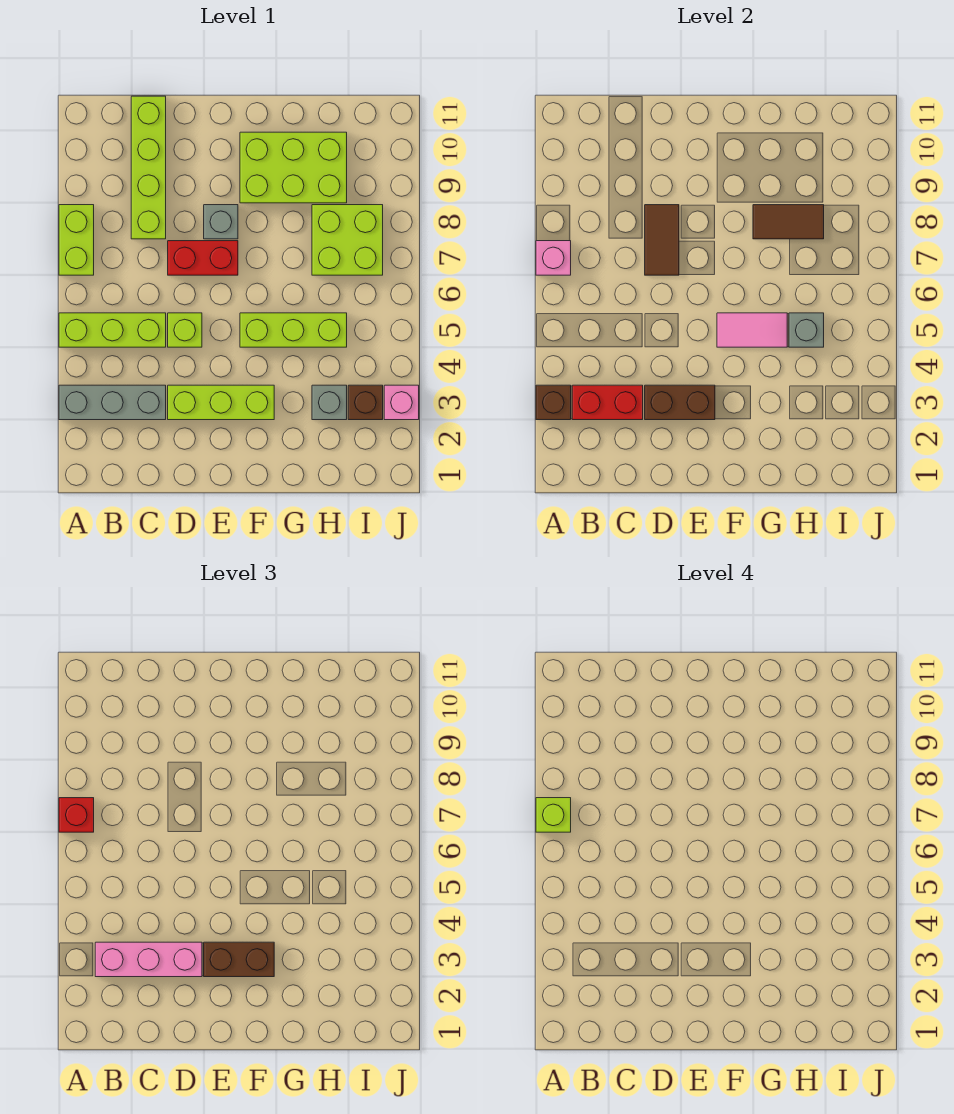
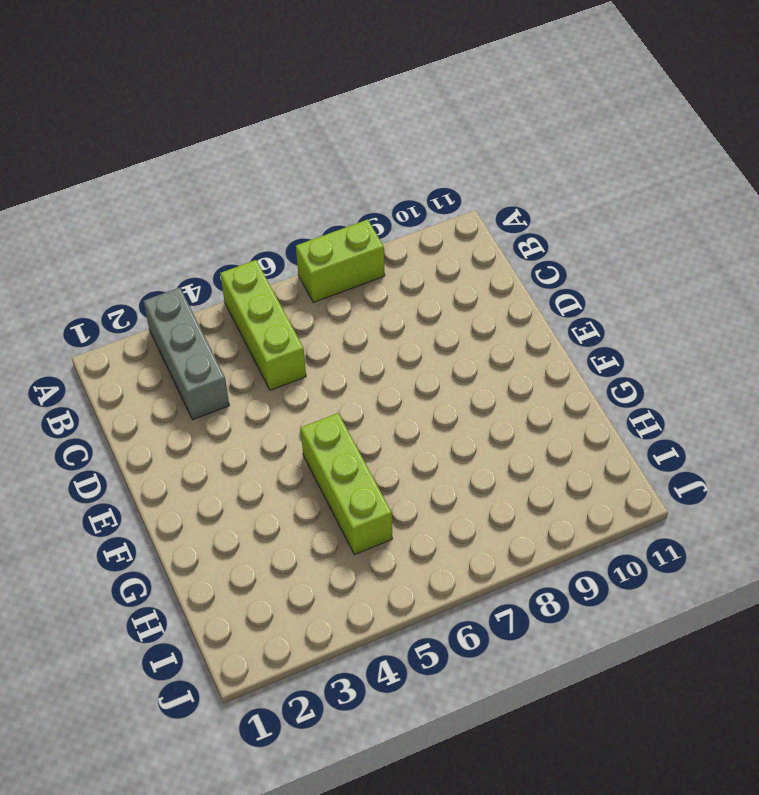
none -> lime 1x4 brick [131,96,166,239]
none -> lime 1x3 brick [168,385,274,420]
none -> lime 1x1 brick [168,313,202,347]

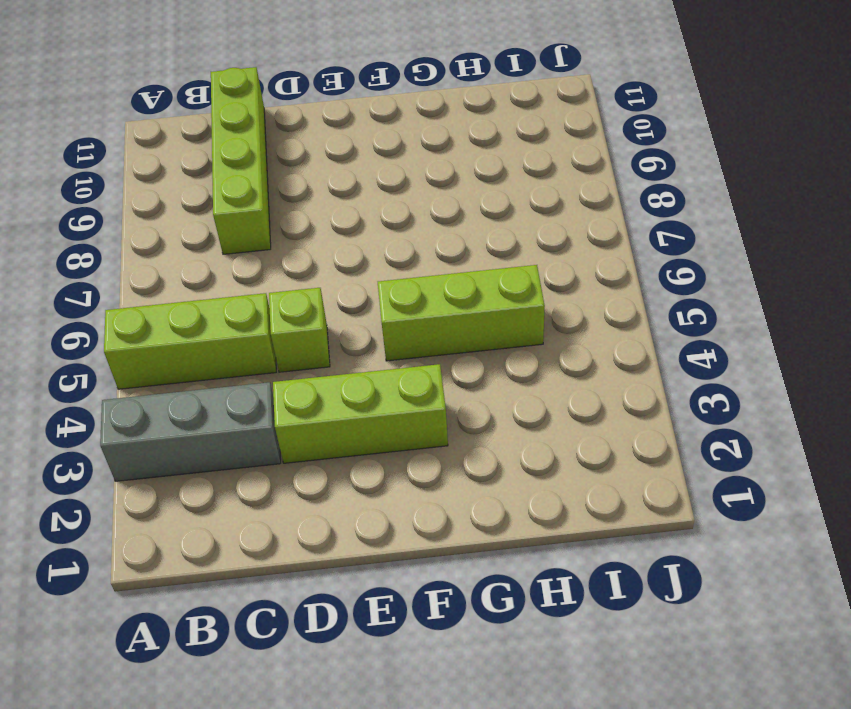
none -> lime 1x2 brick [59,205,94,275]
none -> red 1x2 brick [168,241,238,275]
none -> grey 1x1 brick [204,205,238,239]

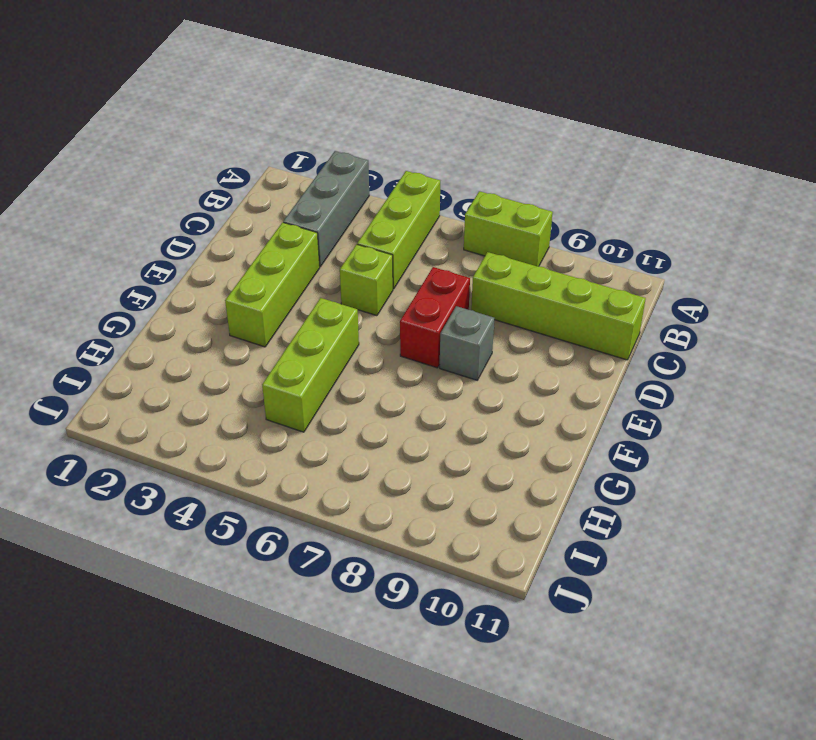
none -> lime 2x3 brick [240,132,347,203]
none -> grey 1x1 brick [312,385,347,420]
none -> lime 2x2 brick [312,205,383,275]

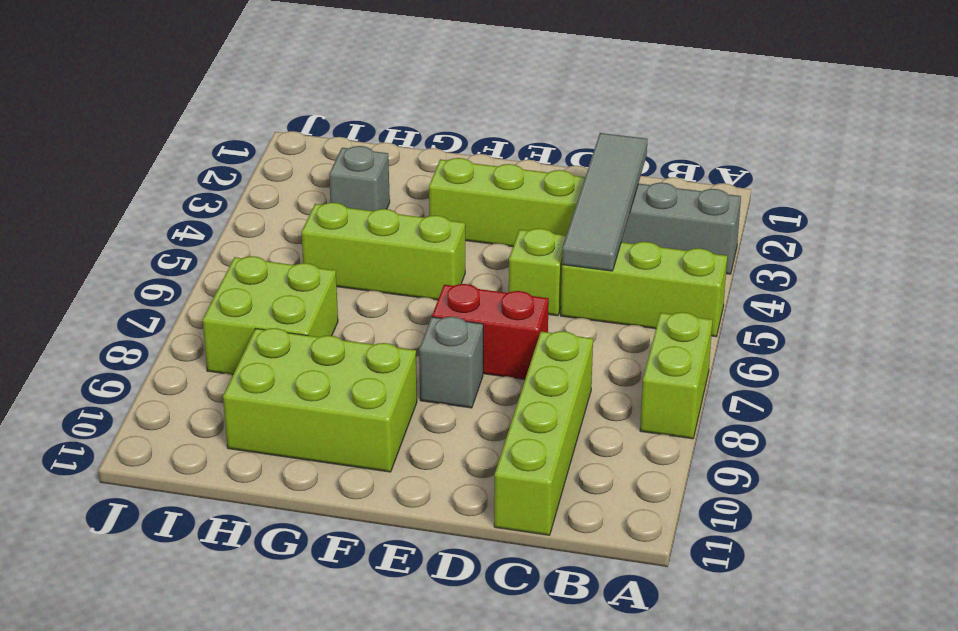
grey 1x4 tile [562,133,648,271] -> red 1x2 brick [572,385,643,420]
none -> brown 1x1 brick [348,385,383,420]
none -> pink 1x1 brick [384,385,419,420]
none -> brown 1x1 brick [536,385,571,420]

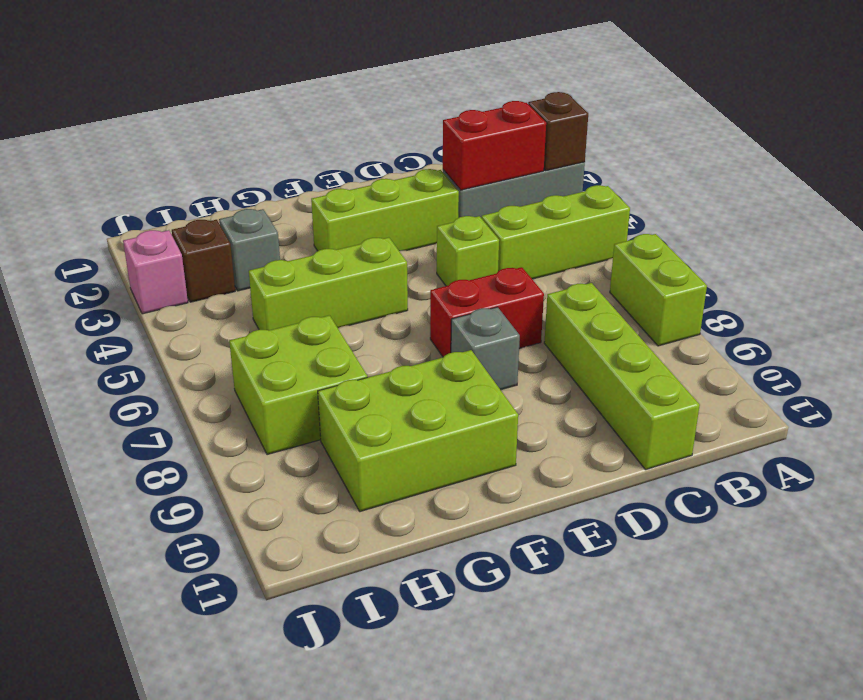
none -> pink 1x1 brick [536,241,571,275]
none -> brown 1x2 brick [645,385,715,420]
none -> brown 1x2 tile [645,205,679,275]

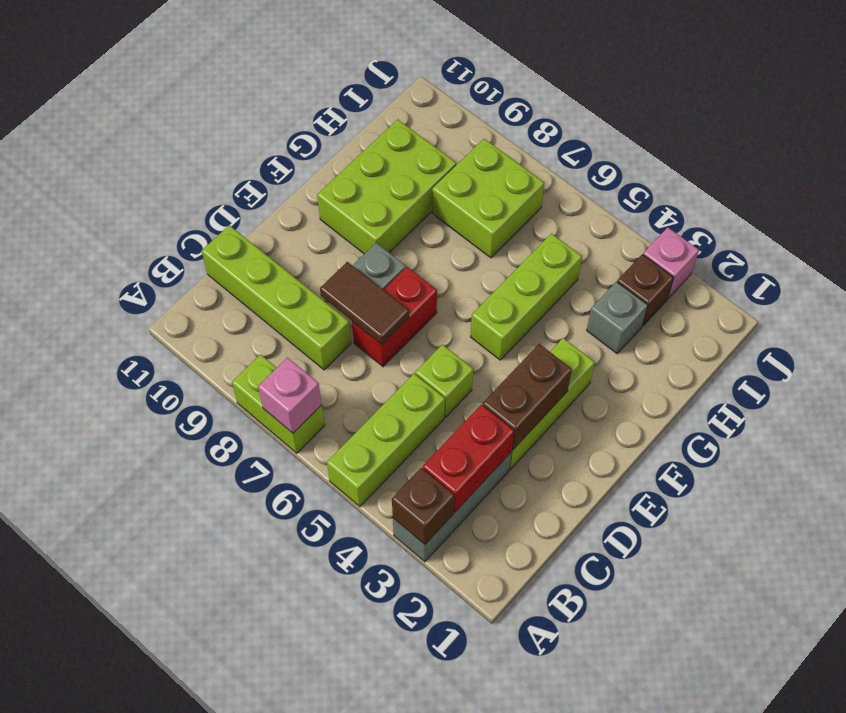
none -> pink 1x2 tile [717,313,787,347]
none -> brown 1x2 tile [753,205,824,239]
none -> grey 1x1 brick [789,313,824,347]

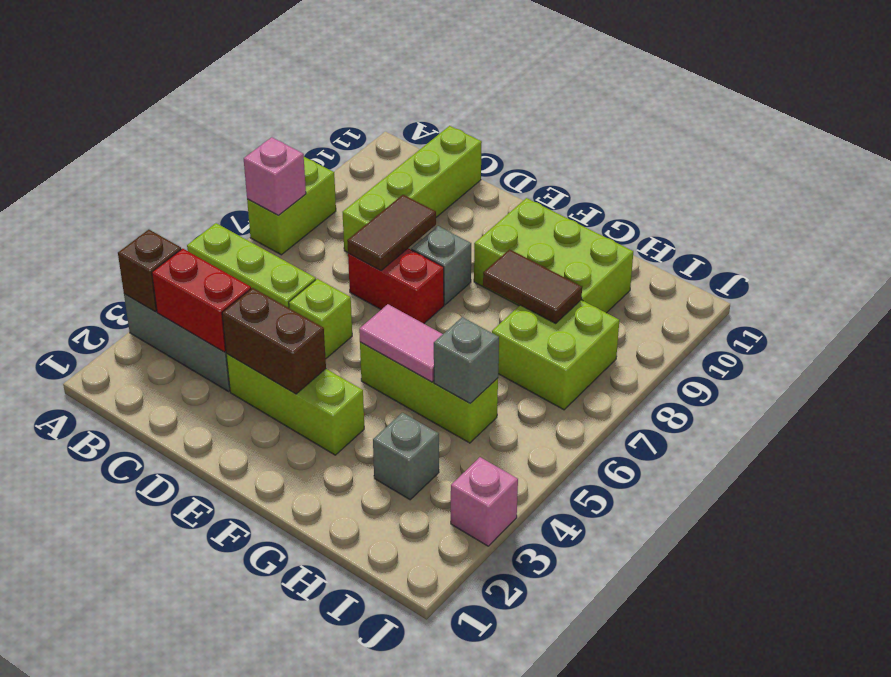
none -> brown 1x1 brick [348,385,383,420]
none -> red 1x1 brick [59,798,94,832]
none -> pink 1x3 brick [95,942,202,977]

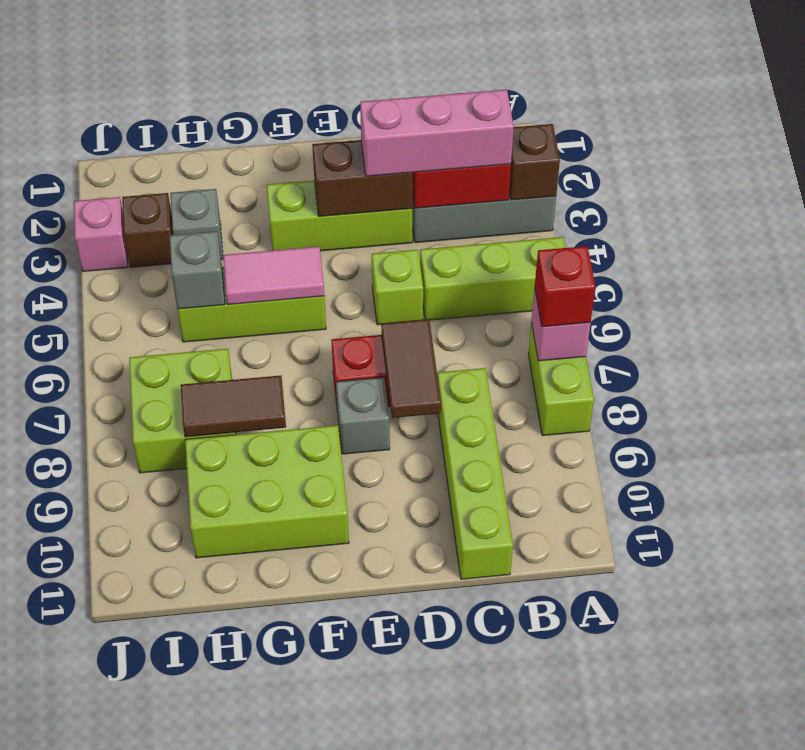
none -> brown 1x2 brick [204,942,274,977]
none -> lime 1x1 brick [536,798,571,832]

